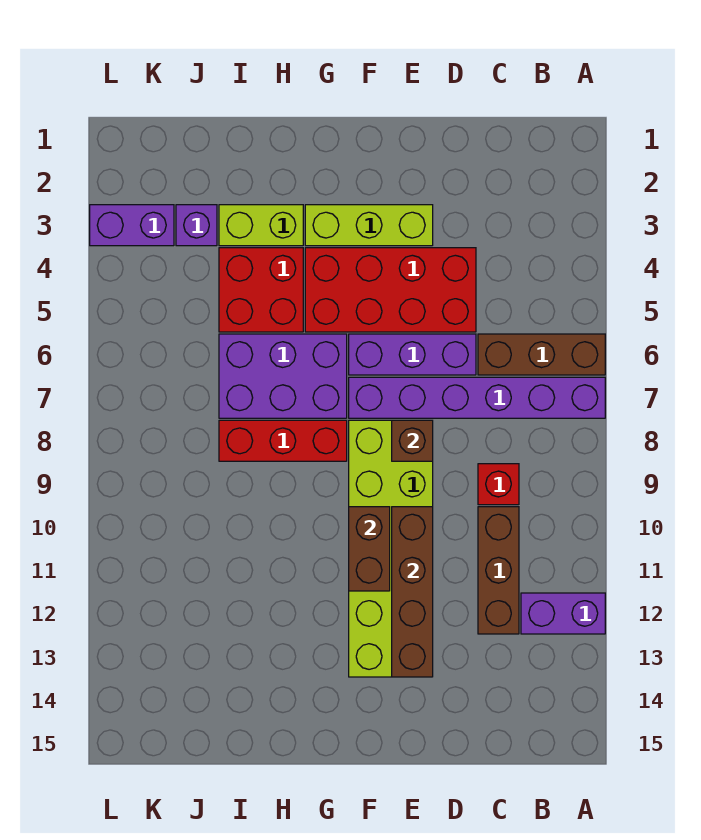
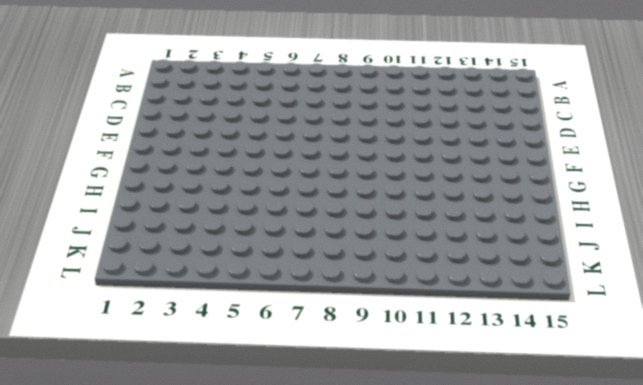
none -> brown 1x3 brick [478,334,605,375]
none -> purple 1x6 brick [349,377,605,418]
none -> purple 1x2 brick [521,593,605,634]

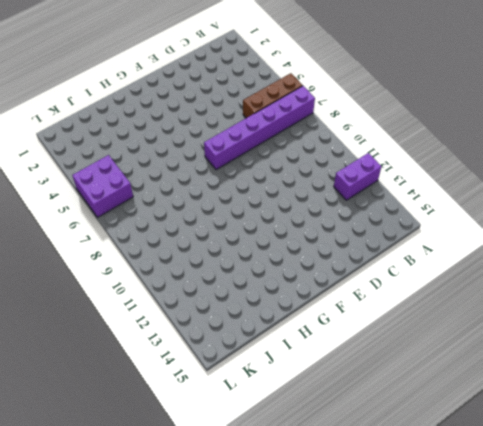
purple 2x2 brick [73,155,133,217] -> none
none -> red 1x1 brick [478,464,519,505]
none -> brown 1x3 brick [478,507,519,634]
none -> red 2x4 brick [305,248,476,332]

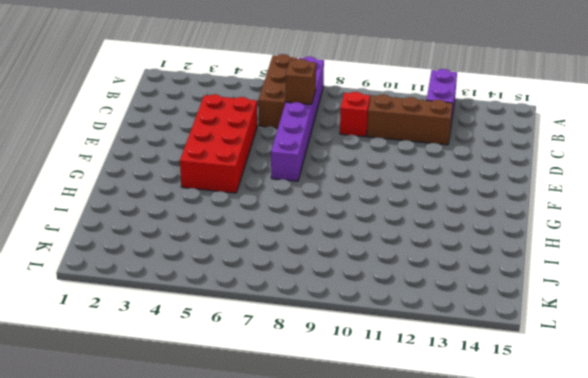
brown 1x1 brick [286,59,316,104] -> brown 1x1 brick moved to [392,420,433,461]
none -> purple 1x3 brick [349,334,476,375]
none -> lime 1x3 brick [305,205,433,246]
none -> lime 2x6 brick [349,420,433,677]

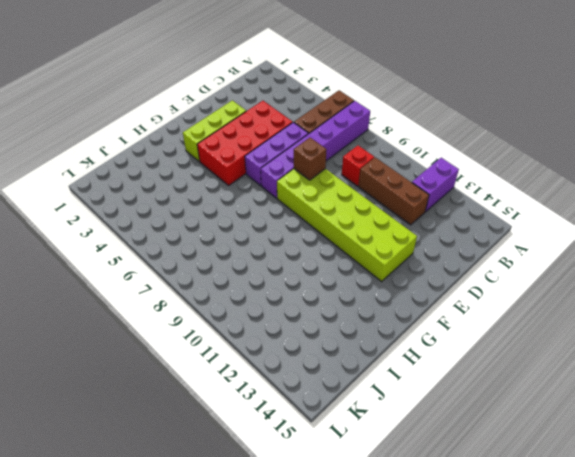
none -> purple 2x3 brick [219,334,347,418]
none -> red 1x3 brick [219,420,347,461]
none -> lime 1x2 brick [219,205,303,246]

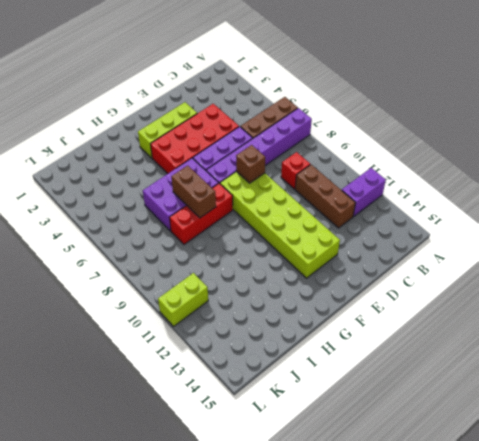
brown 1x2 brick [171,165,216,218] -> brown 1x2 brick moved to [349,507,390,591]
lime 1x2 brick [158,273,208,326] -> lime 1x2 brick moved to [219,205,303,246]
none -> red 2x2 brick [219,248,303,332]
none -> purple 1x1 brick [176,205,217,246]
none -> purple 1x2 brick [90,205,174,246]

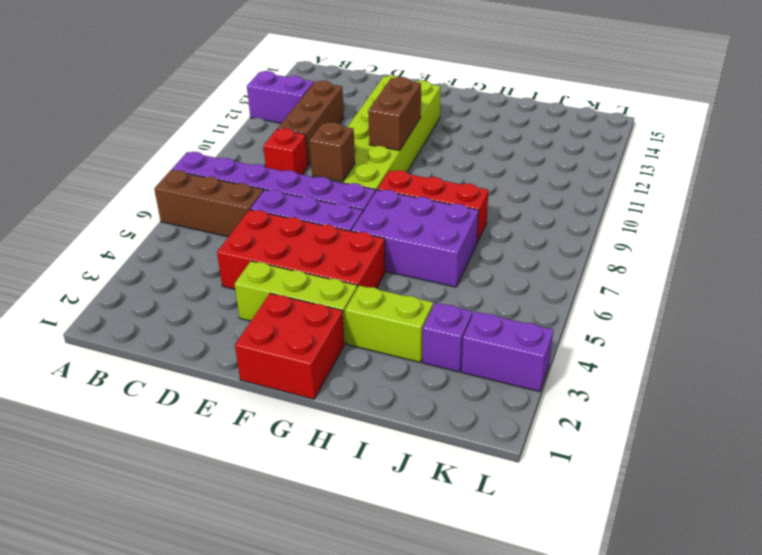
red 2x2 brick [235,293,344,399] -> red 2x2 brick moved to [219,248,303,332]
none -> brown 1x4 brick [392,507,433,677]

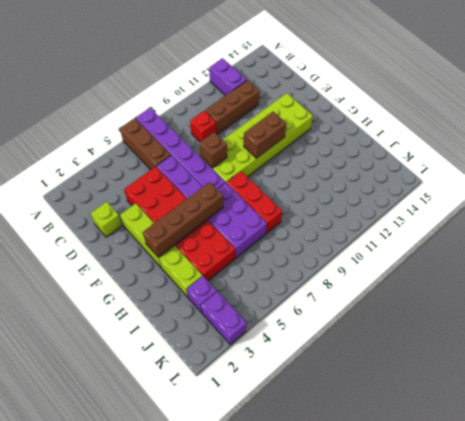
lime 1x1 brick [91,202,122,237] -> none
brown 1x4 brick [143,182,223,257] -> brown 1x4 brick moved to [392,507,433,677]

